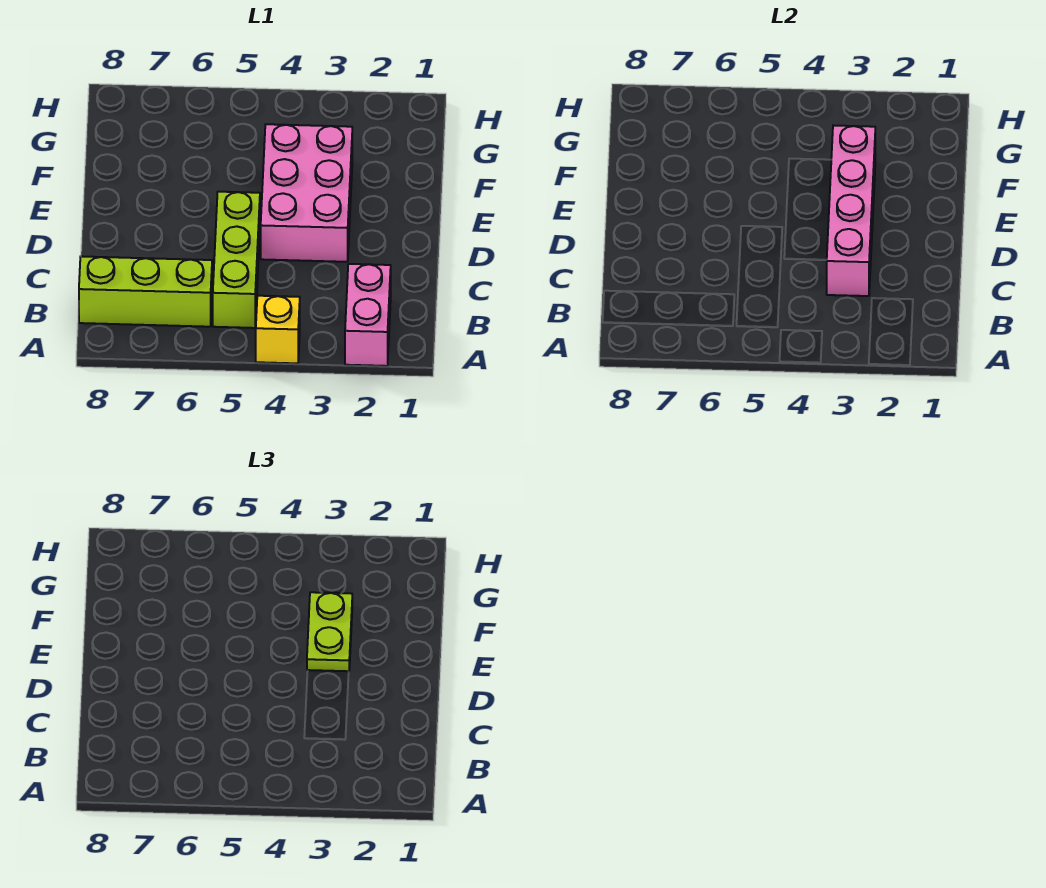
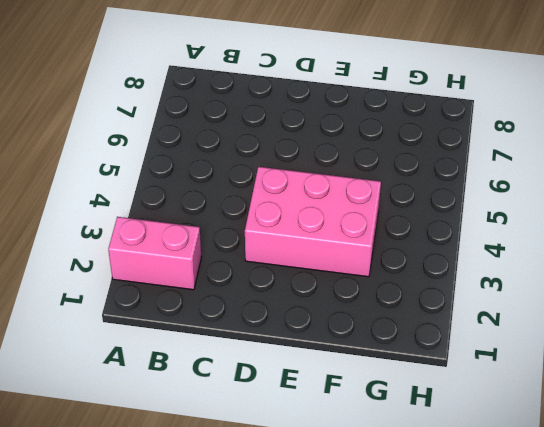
none -> yellow 1x1 brick [256,296,300,363]
none -> lime 1x3 brick [213,192,260,328]

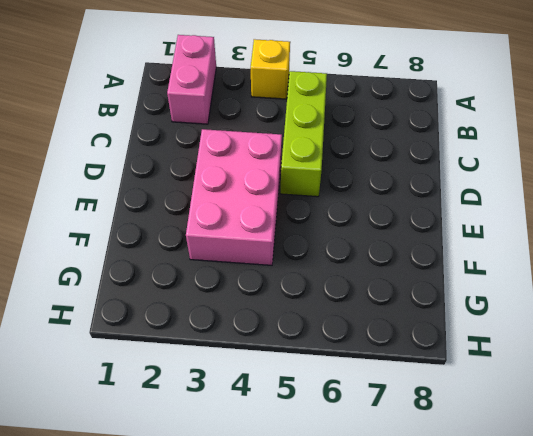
none -> lime 1x3 brick [79,256,212,327]
none -> pink 1x4 brick [827,126,875,296]

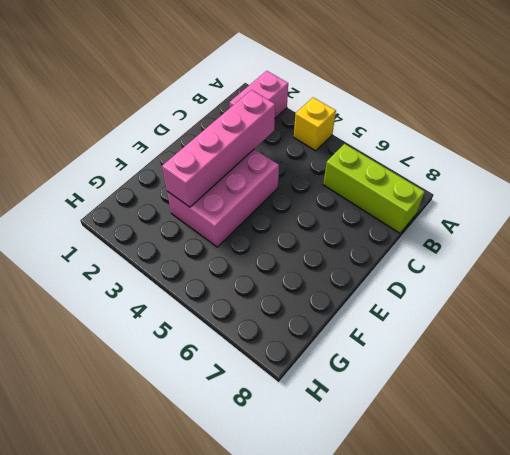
none -> lime 1x3 brick [213,192,260,328]
none -> lime 1x2 plate [307,592,352,671]

